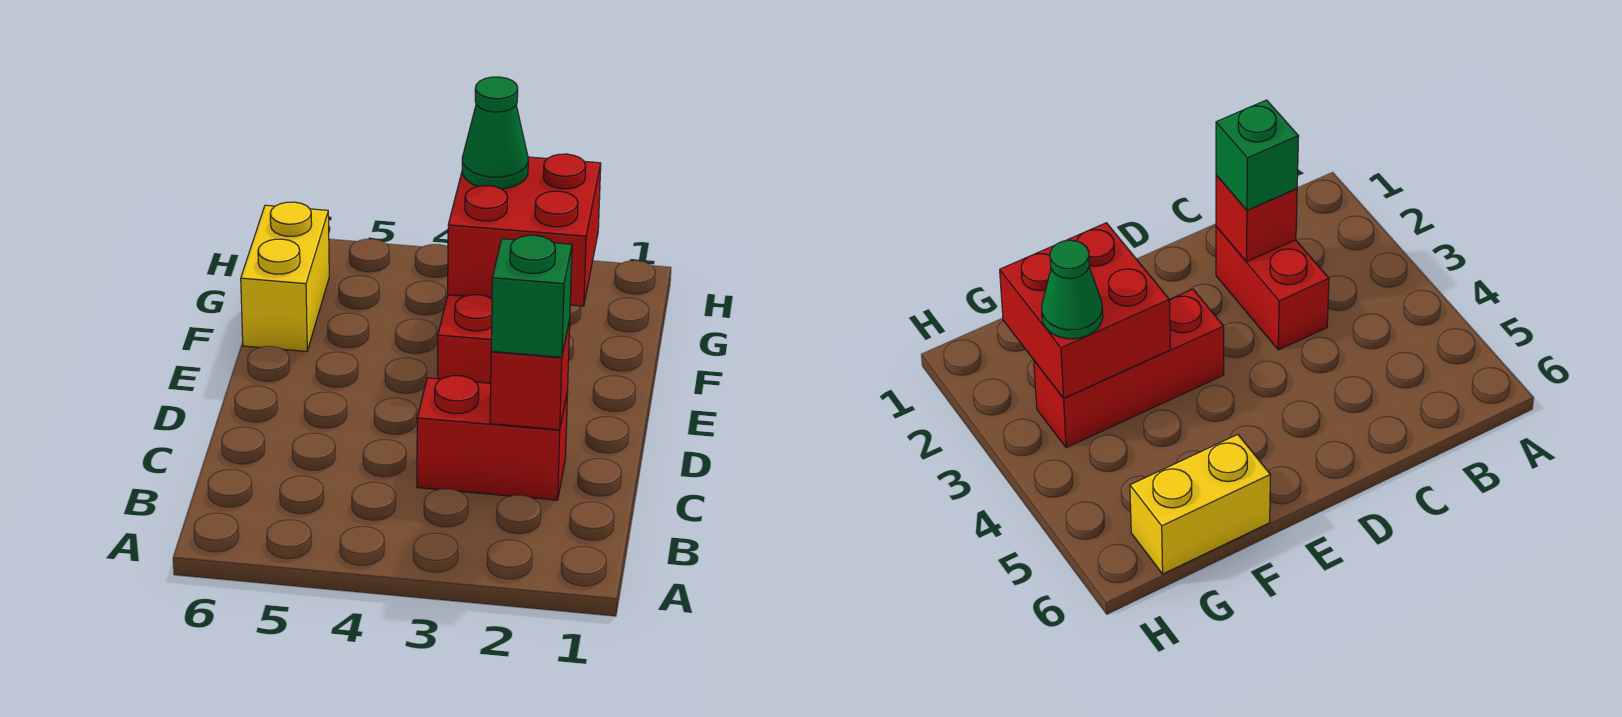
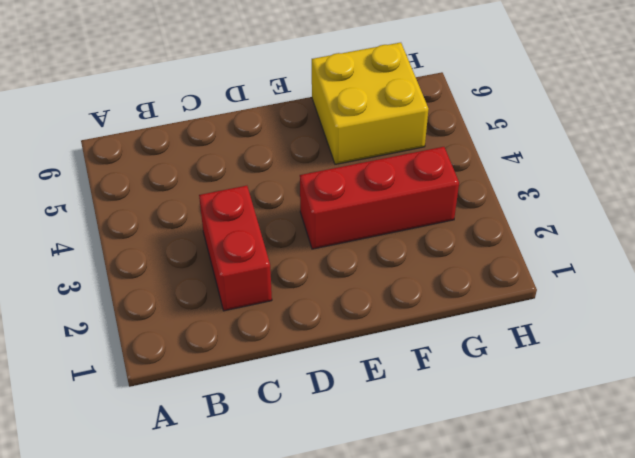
yellow 2x2 brick [312,43,428,164] -> yellow 1x2 brick [241,202,329,351]
none -> red 1x1 brick [490,320,570,430]
none -> red 2x2 brick [448,154,601,306]

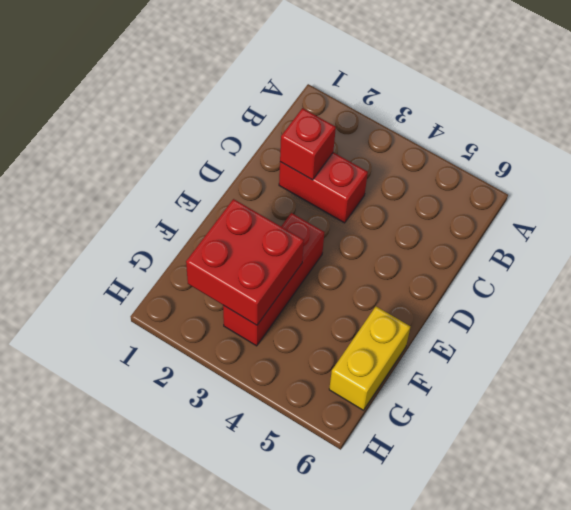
none -> green 1x1 brick [491,235,572,357]
none -> green 1x1 cone [462,77,528,189]

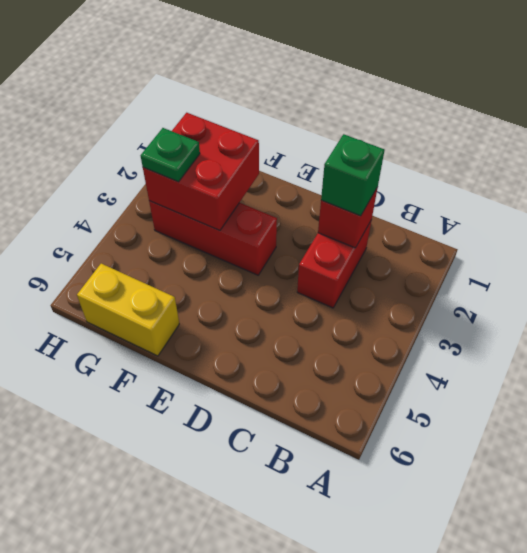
green 1x1 plate [141,128,200,182] -> green 1x1 cone [462,77,528,189]

